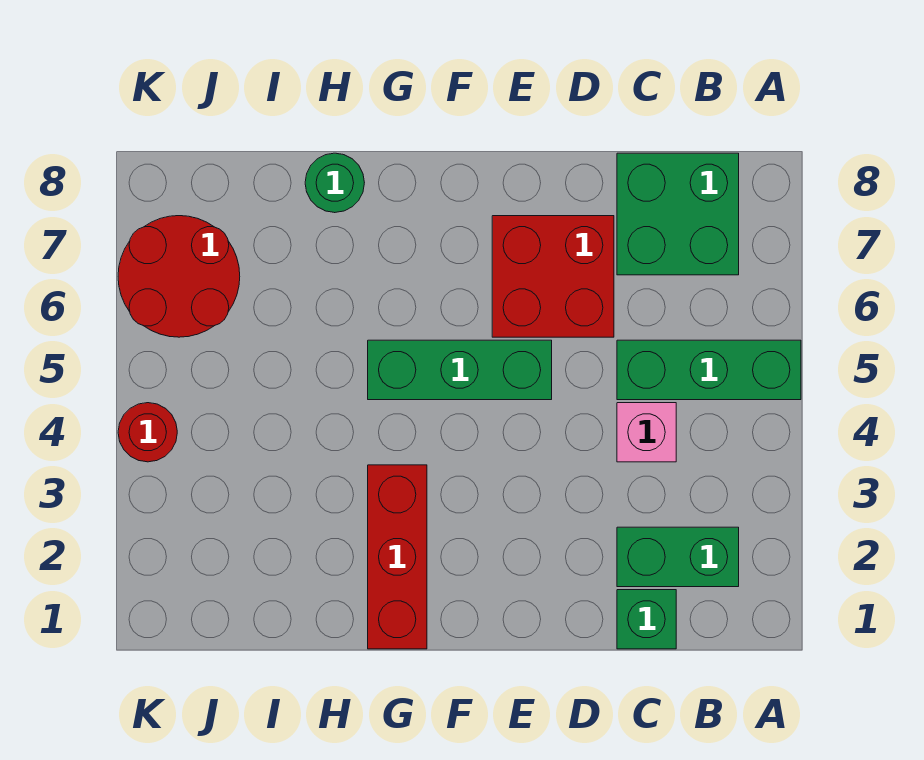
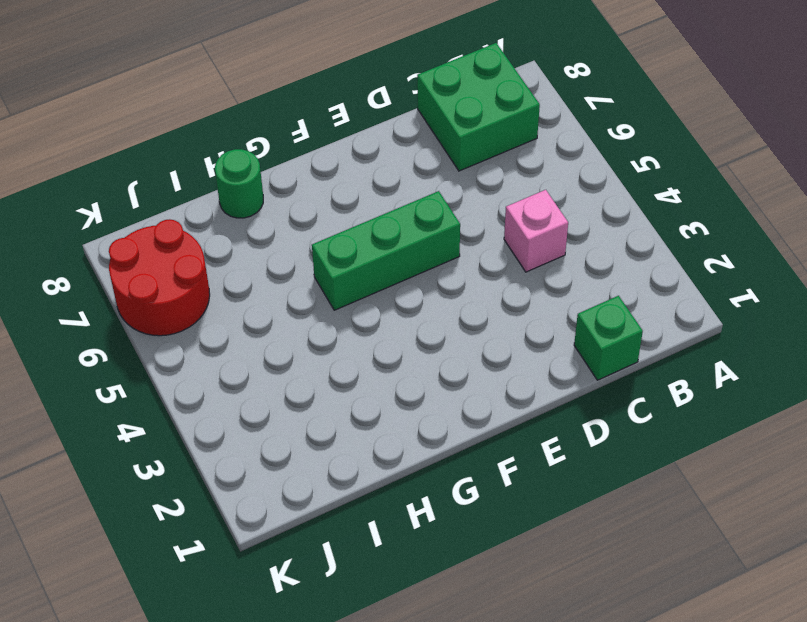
none -> green 1x3 brick [617,340,801,400]
none -> green 1x2 brick [617,527,739,587]

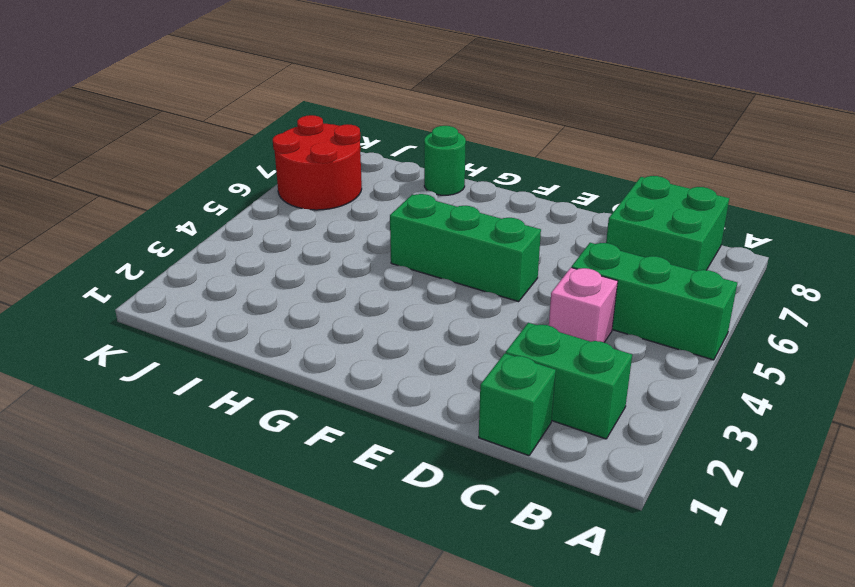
none -> red 2x2 brick [492,216,614,337]
none -> red 1x3 brick [368,465,427,649]

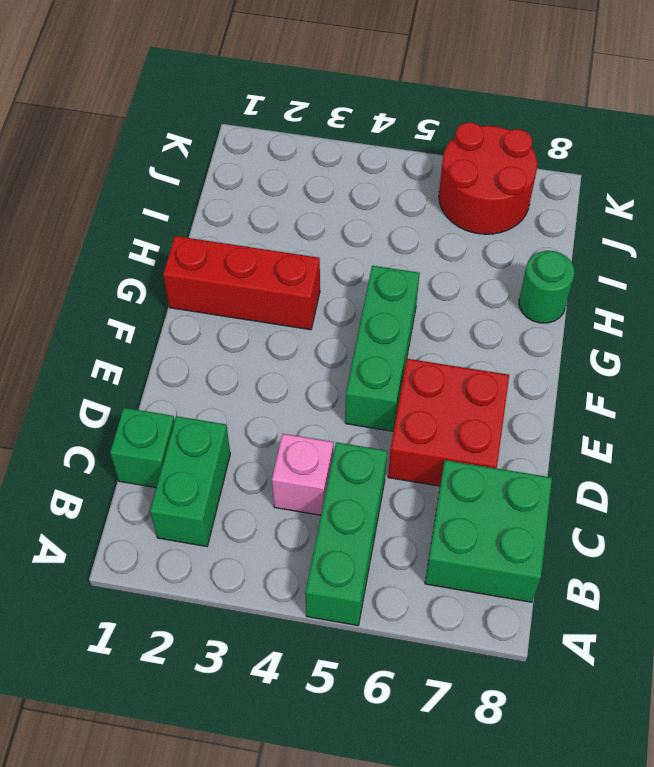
none -> red 1x1 round brick [118,403,177,462]

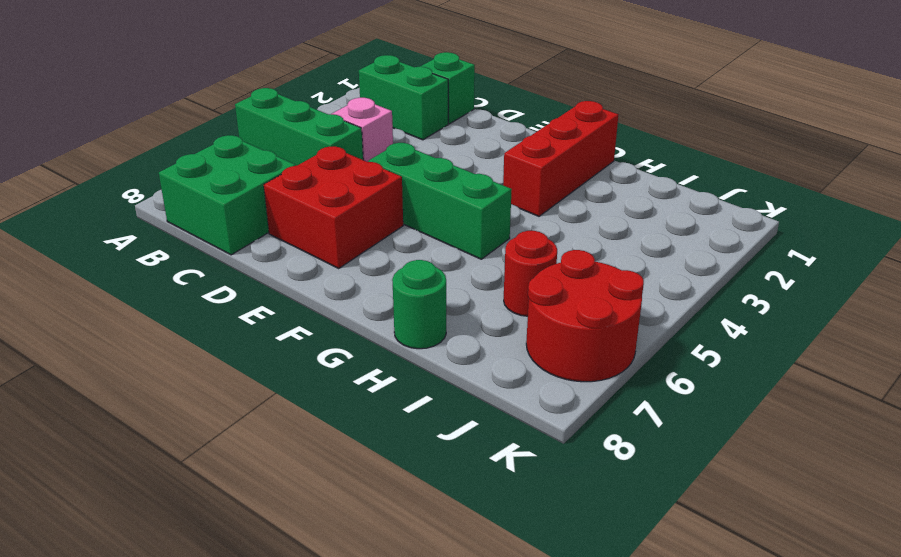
red 1x1 round brick [504,231,557,316] -> red 1x1 round brick moved to [118,403,177,462]

